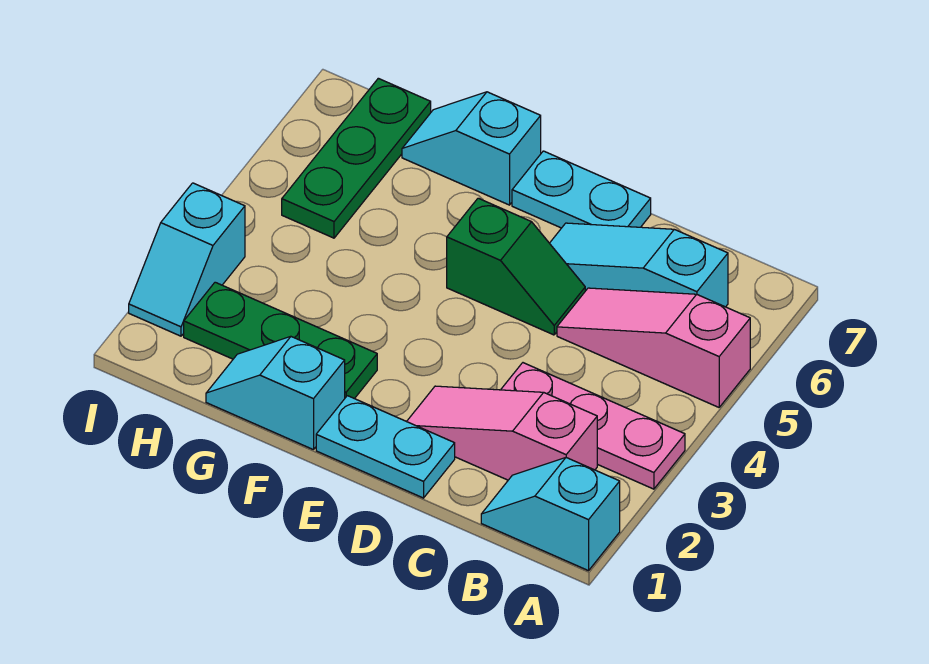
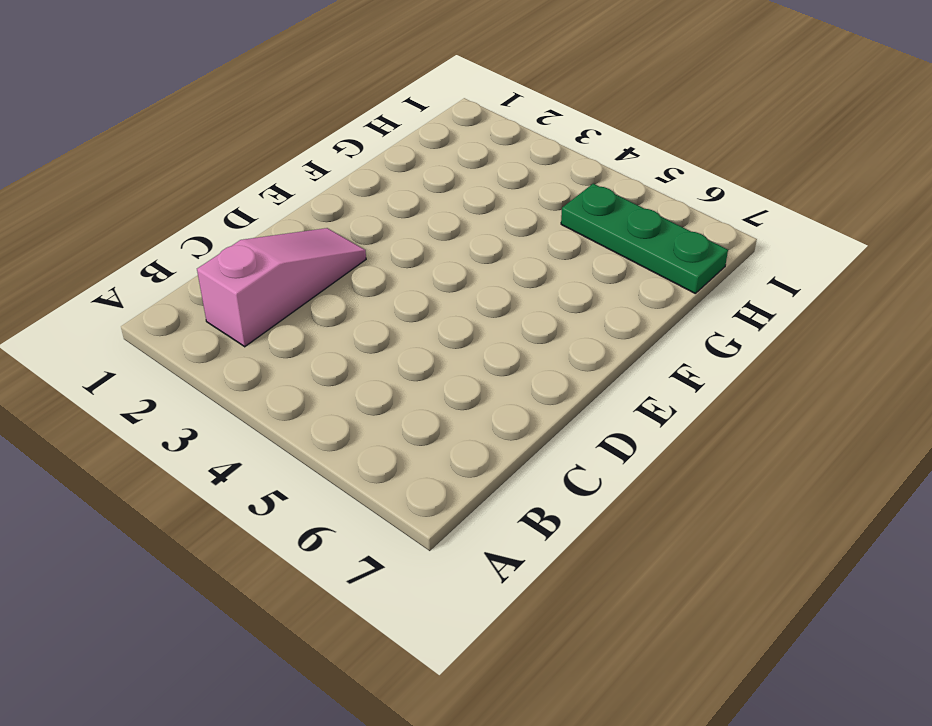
none -> cyan 1x2 slope [481,458,620,571]
none -> pink 1x3 plate [501,363,685,489]
none -> pink 1x3 slope [557,288,750,407]

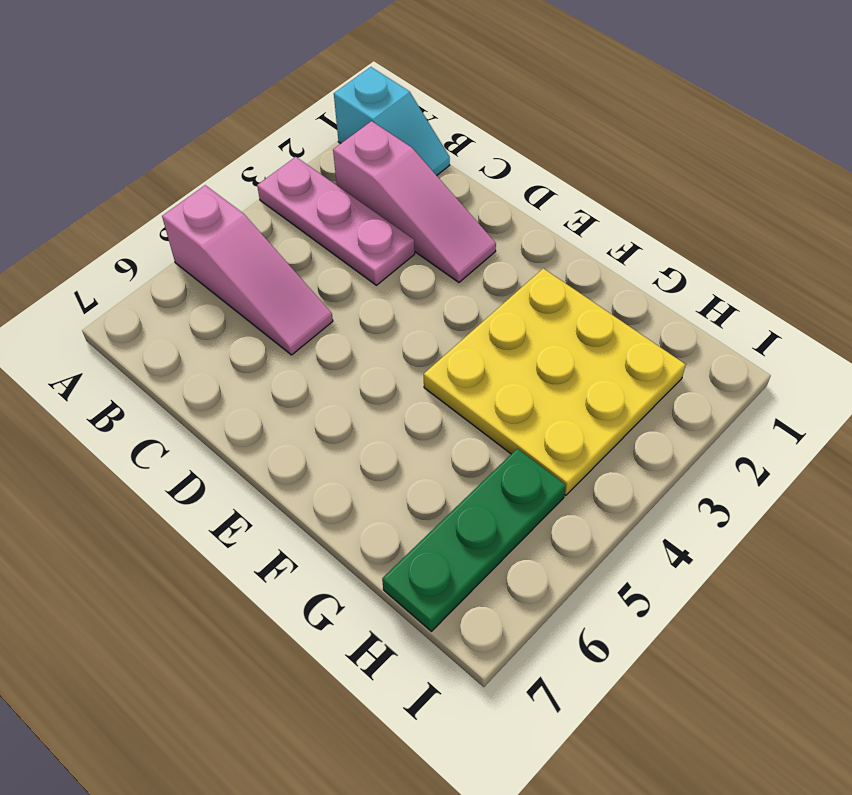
yellow 3x3 plate [424,268,686,496] -> green 1x3 plate [184,282,377,399]
none -> cyan 1x3 slope [550,223,728,307]
none -> cyan 1x2 plate [316,396,455,498]
none -> green 1x2 slope [447,198,585,335]

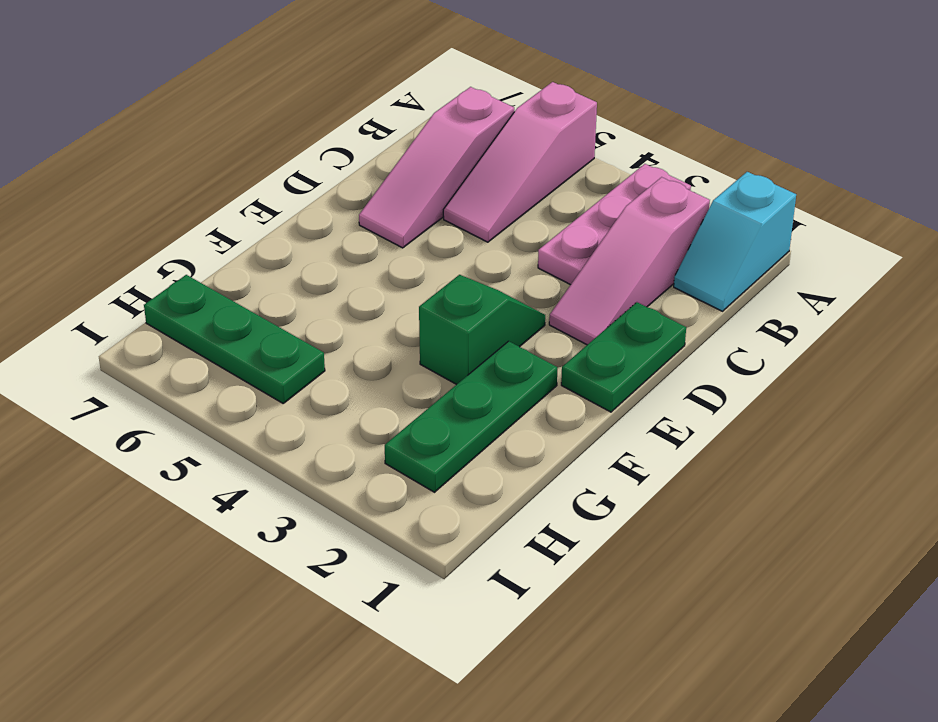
pink 1x3 slope [359,87,514,248] -> cyan 1x3 slope [550,223,728,307]
green 1x2 plate [561,302,686,412] -> cyan 1x2 plate [316,396,455,498]
green 1x2 slope [419,275,545,385] -> green 1x2 slope moved to [447,198,585,335]
none -> cyan 1x2 plate [512,151,651,228]
none -> cyan 1x2 slope [206,337,345,450]
none -> cyan 1x2 slope [402,92,541,205]

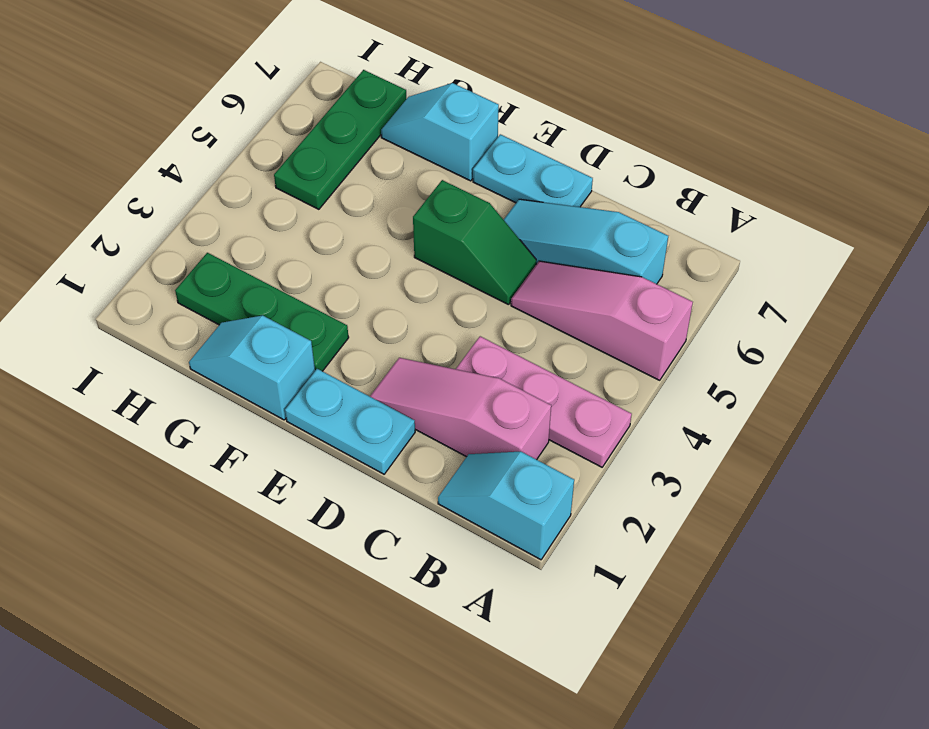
none -> cyan 1x2 slope [129,183,245,336]

